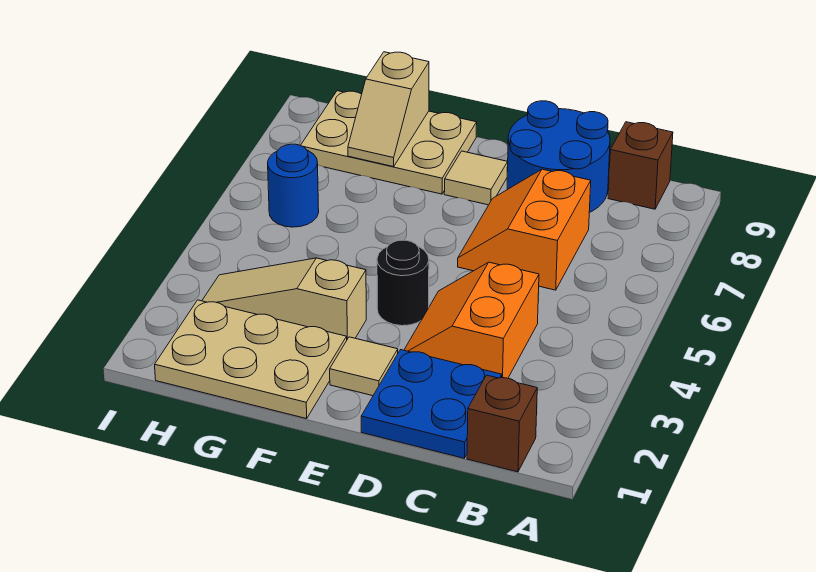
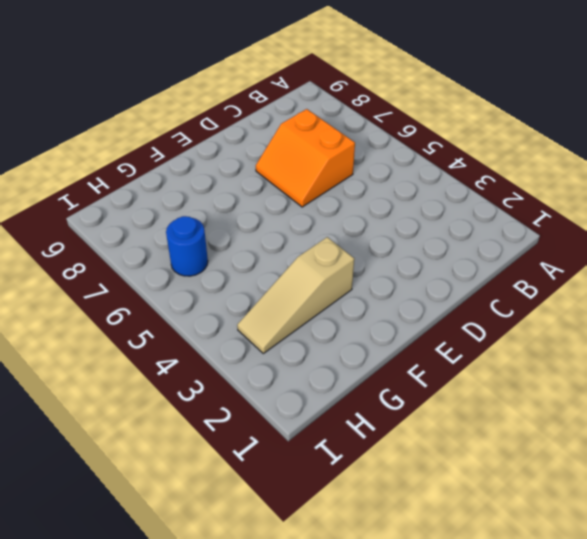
none -> brown 1x1 brick [467,375,537,472]
none -> brown 1x1 brick [608,122,673,209]
none -> blue 2x2 plate [361,350,502,458]

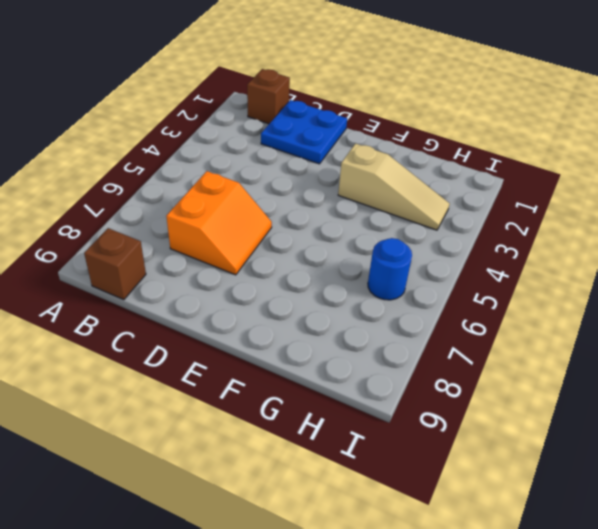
none -> orange 2x2 slope [404,262,539,378]
none -> blue 2x2 round brick [507,101,610,213]
none -> tan 1x1 tile [330,337,398,396]

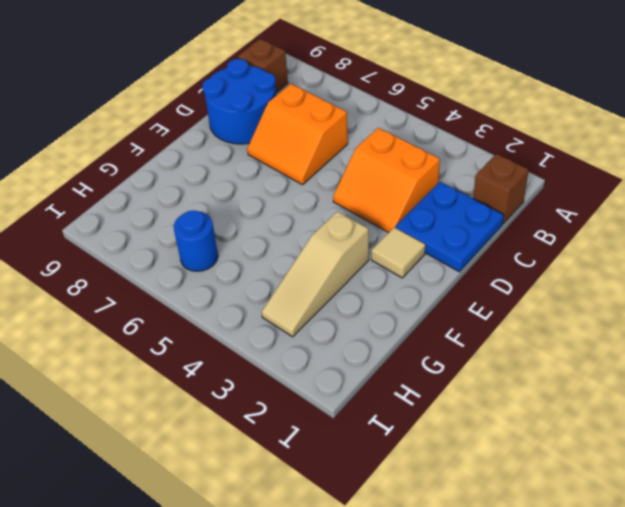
none -> black 1x1 round brick [377,240,429,326]
none -> tan 1x1 tile [444,151,508,205]
none -> tan 2x3 plate [155,300,347,419]

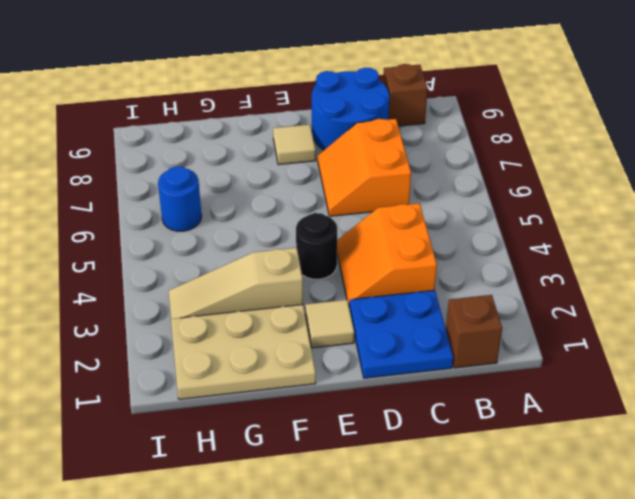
none -> tan 2x3 plate [301,91,477,194]
none -> tan 1x2 slope [348,52,429,167]

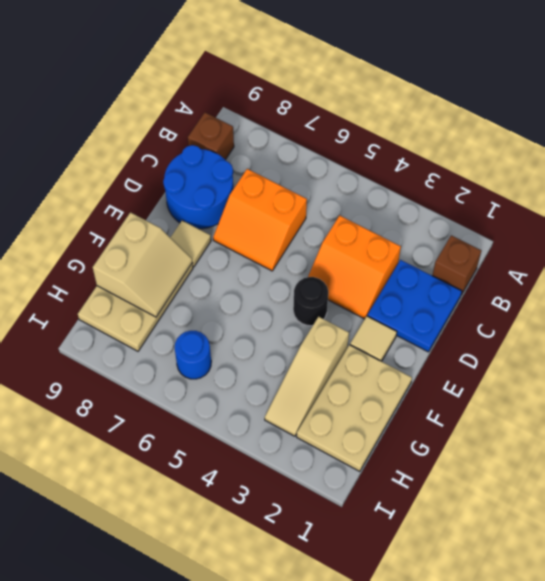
tan 2x2 slope [93,212,192,317] -> tan 1x2 slope [348,52,429,167]

